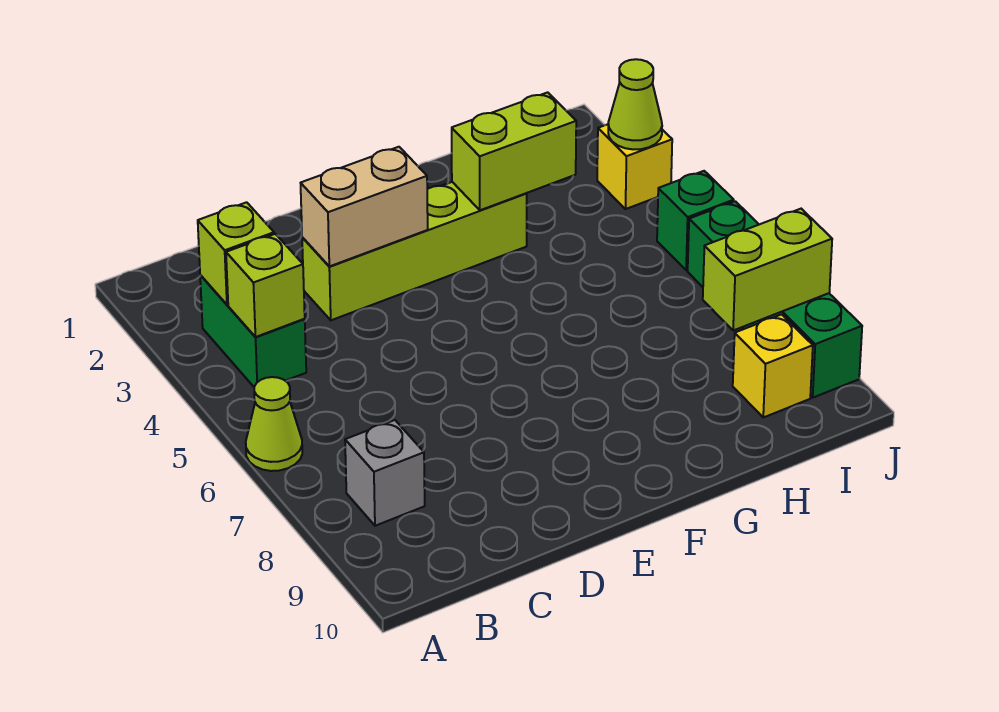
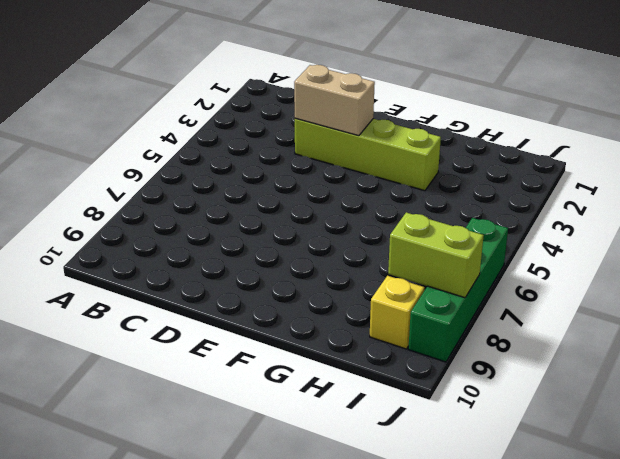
none -> lime 1x1 cone [246,377,302,471]
none -> green 1x2 brick [200,275,306,387]
none -> grey 1x1 brick [345,420,425,526]

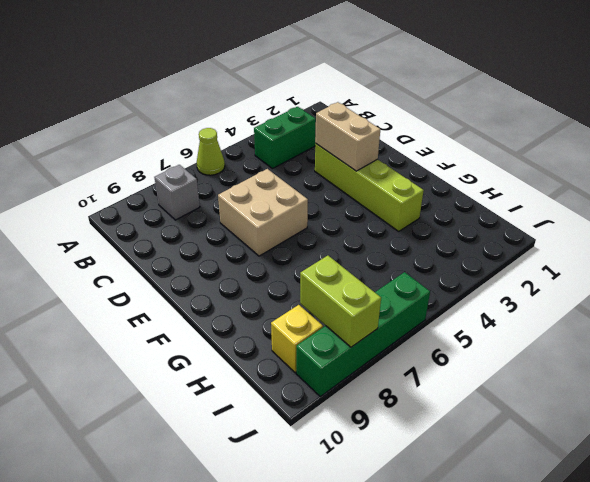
tan 2x2 brick [218,169,308,256] -> none
none -> yellow 1x1 brick [597,124,672,209]
none -> green 1x1 brick [657,171,734,270]
none -> lime 1x1 brick [198,202,274,305]

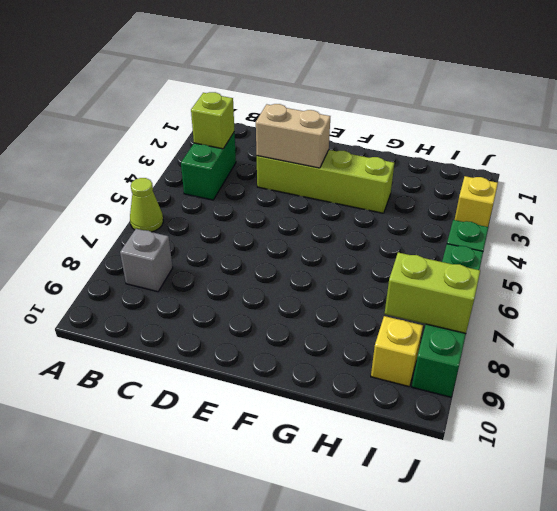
none -> lime 1x1 brick [226,234,305,337]
none -> lime 1x2 brick [452,92,576,210]
none -> lime 1x1 cone [608,59,662,150]

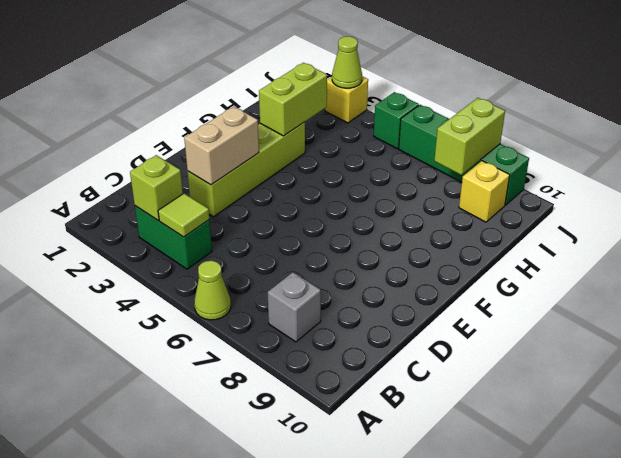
lime 1x1 tile [158,194,209,237] -> lime 1x1 brick [226,234,305,337]

